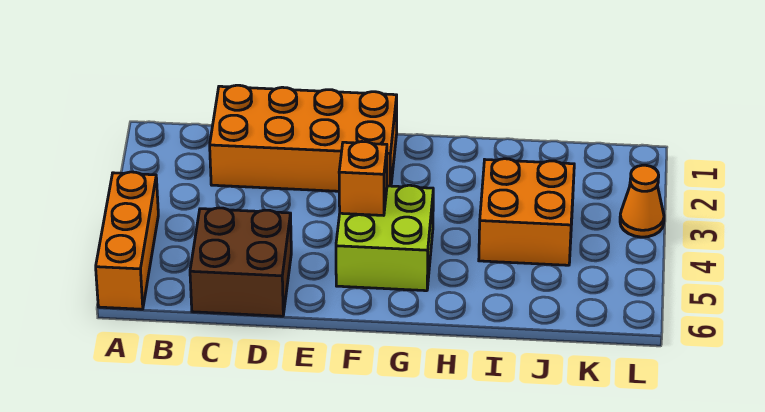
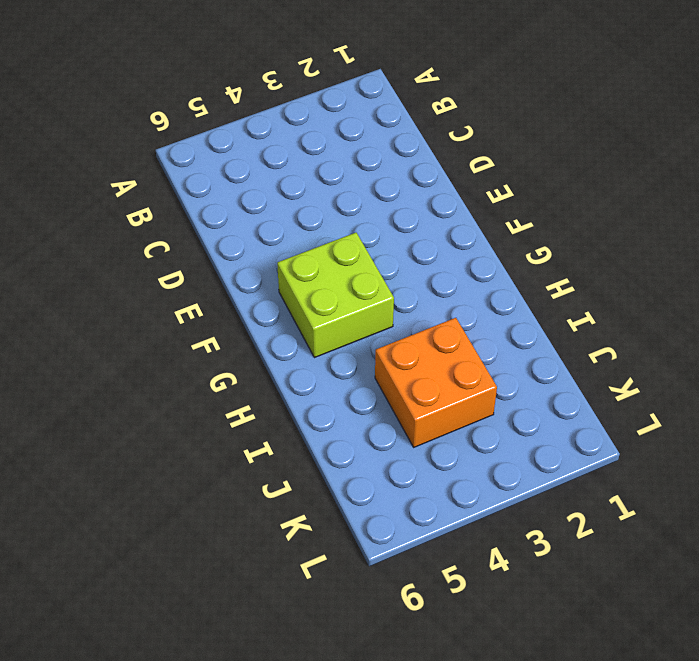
none -> orange 1x3 brick [96,172,158,309]
none -> orange 2x4 brick [210,85,397,191]

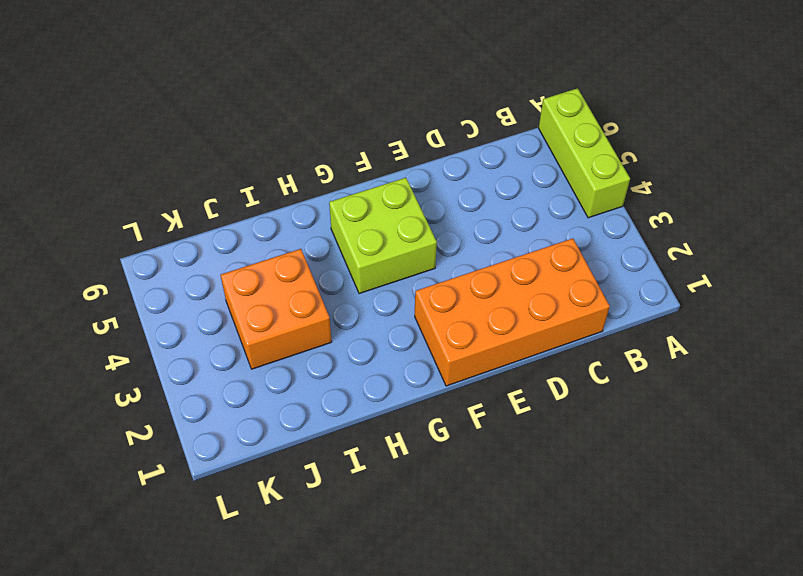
lime 1x3 brick [539,88,630,218] -> orange 1x3 brick [96,172,158,309]
none -> brown 2x2 brick [190,208,291,316]
none -> orange 1x1 cone [620,165,664,237]

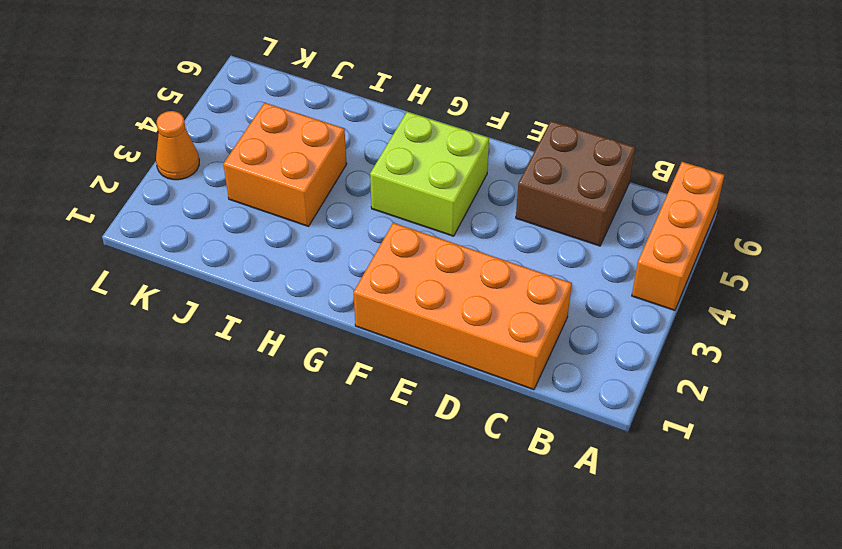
none -> orange 1x1 brick [339,142,387,215]

